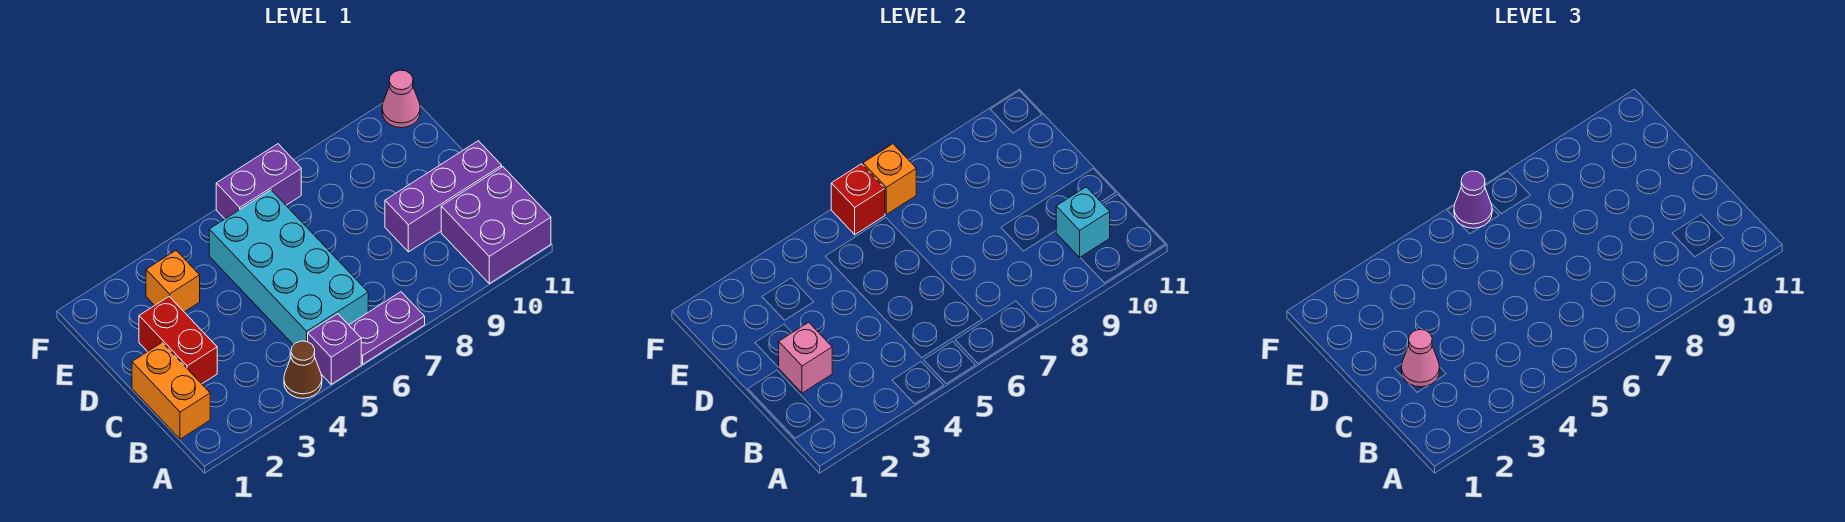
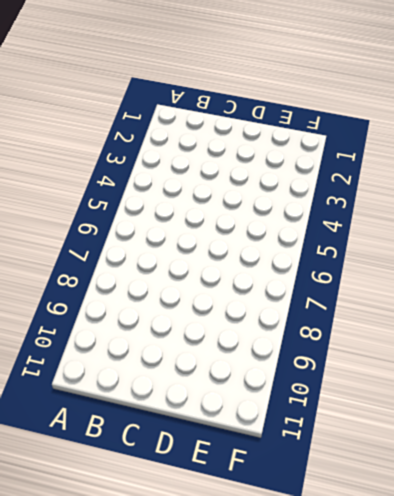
none -> brown 1x1 cone [284,341,322,398]
none -> purple 1x1 brick [308,314,361,384]
none -> purple 1x2 plate [349,292,425,364]

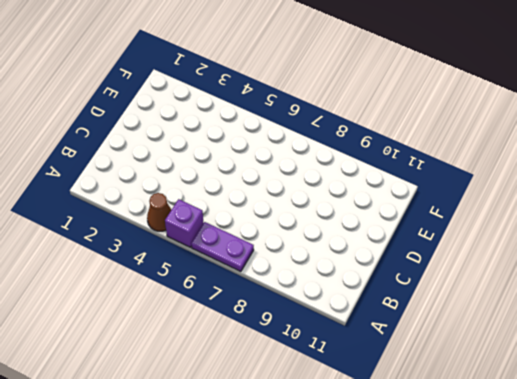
none -> purple 2x2 brick [441,167,551,283]
none -> orange 1x2 brick [132,343,210,439]
none -> cyan 2x4 brick [209,190,368,345]

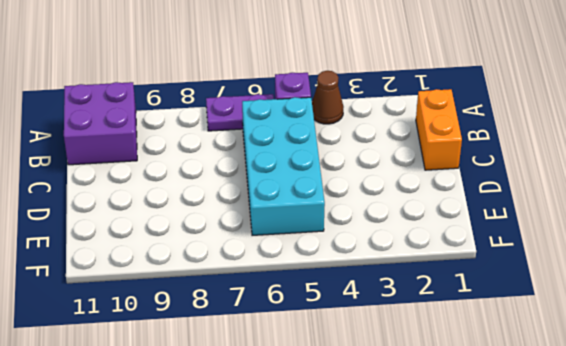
none -> red 1x2 brick [139,297,217,384]
none -> purple 1x3 brick [385,141,502,252]
none -> orange 1x1 brick [146,251,200,312]

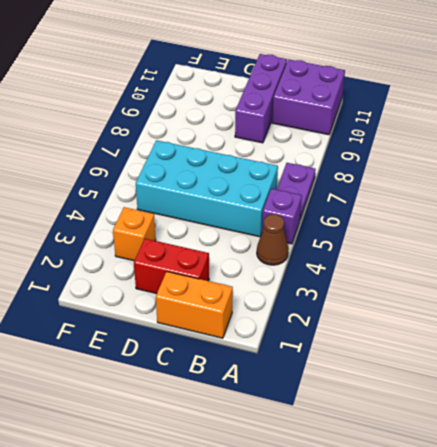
none -> purple 1x2 brick [216,144,301,219]
none -> pink 1x1 cone [382,70,420,128]
none -> cyan 1x1 brick [1056,187,1110,257]

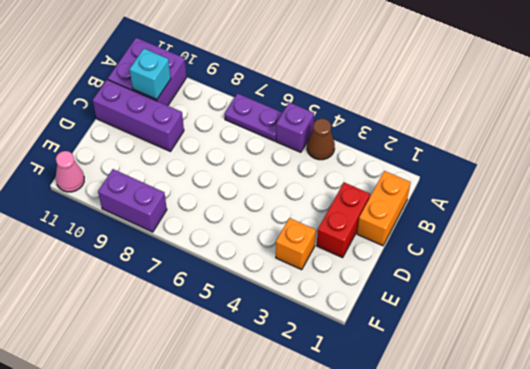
purple 1x2 brick [98,169,167,232] -> purple 1x2 brick moved to [216,144,301,219]
none -> cyan 2x4 brick [209,190,368,345]
none -> pink 1x1 brick [778,322,832,393]
none -> red 1x1 brick [831,164,885,235]

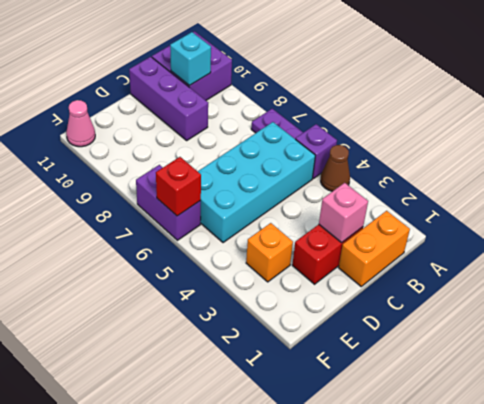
none -> orange 1x1 brick [863,144,916,214]
none -> pink 1x1 cone [1401,330,1440,387]
none -> purple 1x1 cone [1454,171,1492,228]

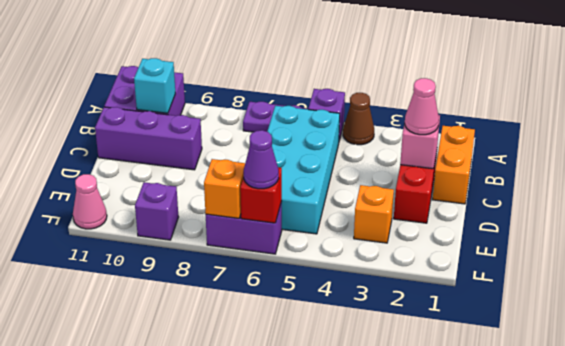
purple 1x1 brick [135,182,178,240] -> none

